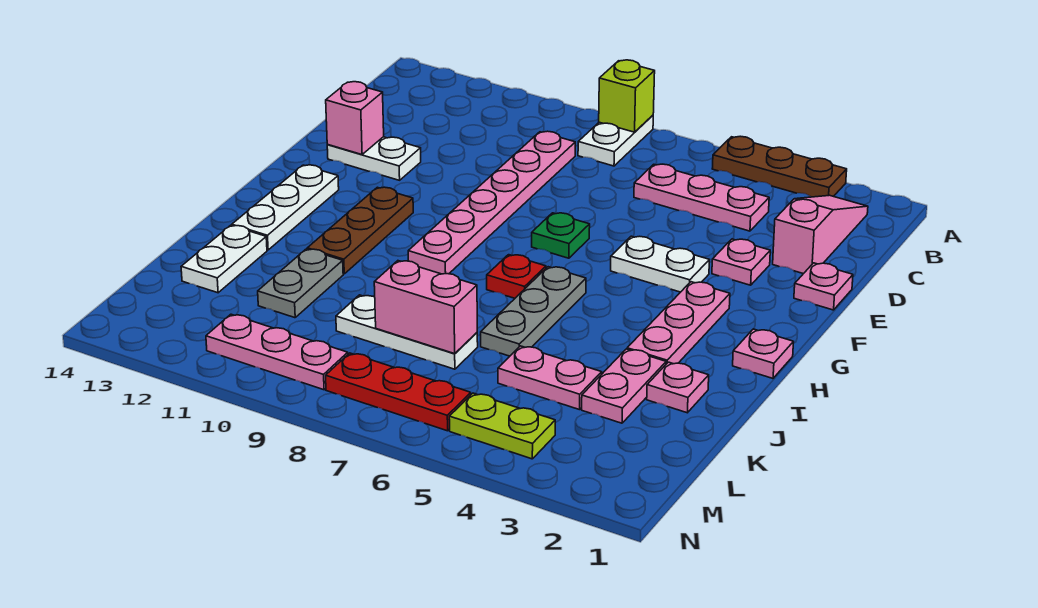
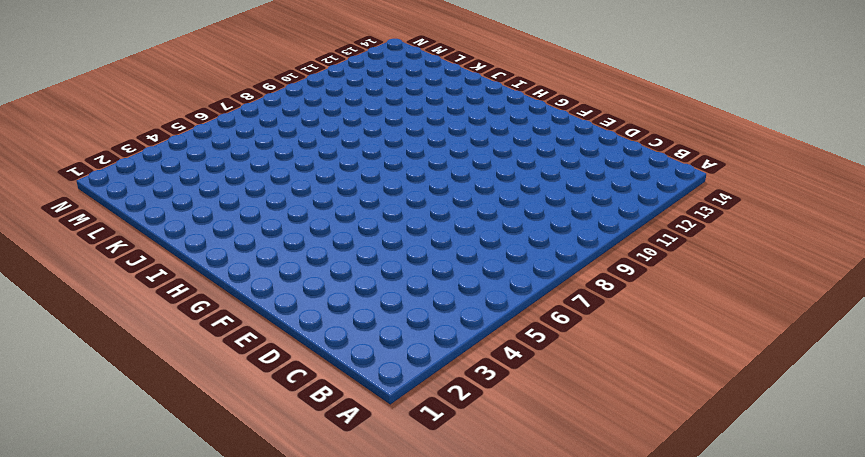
none -> brown 1x3 plate [712,136,847,197]
none -> white 1x2 plate [578,115,653,166]
none -> pink 1x3 slope [773,195,868,274]

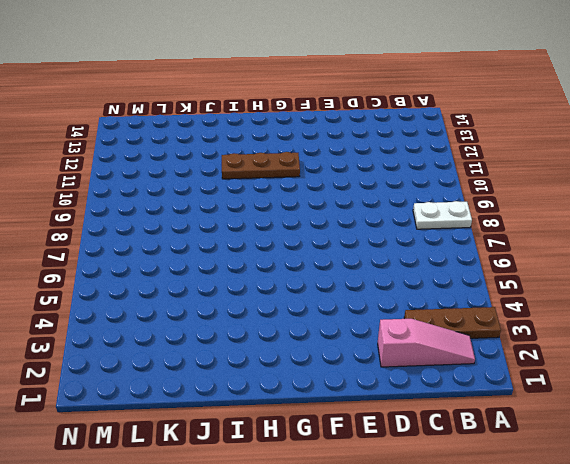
brown 1x3 plate [404,307,501,338] -> brown 1x3 plate turned to [712,136,847,197]
none -> pink 1x3 plate [634,164,769,231]
none -> pink 1x6 plate [408,131,575,274]
none -> pink 1x1 plate [794,263,853,310]

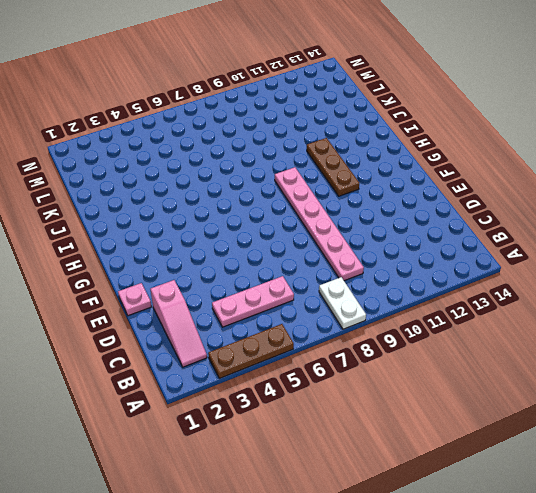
none -> pink 1x1 plate [712,239,770,285]
none -> white 1x2 plate [327,137,421,180]
none -> white 1x2 plate [611,236,709,292]

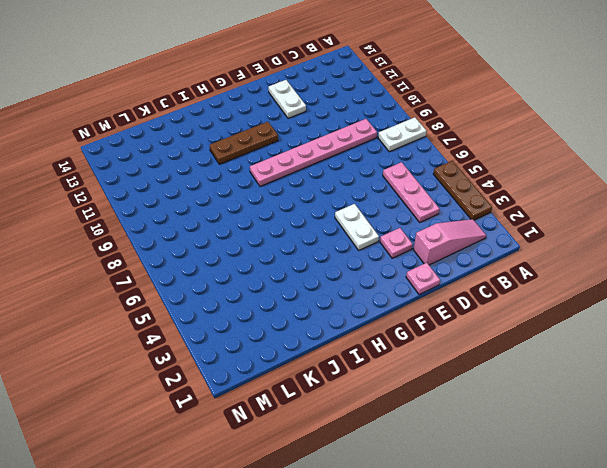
none -> green 1x1 plate [532,213,590,258]
none -> pink 1x3 plate [627,282,730,364]
none -> white 1x3 plate [232,165,339,250]

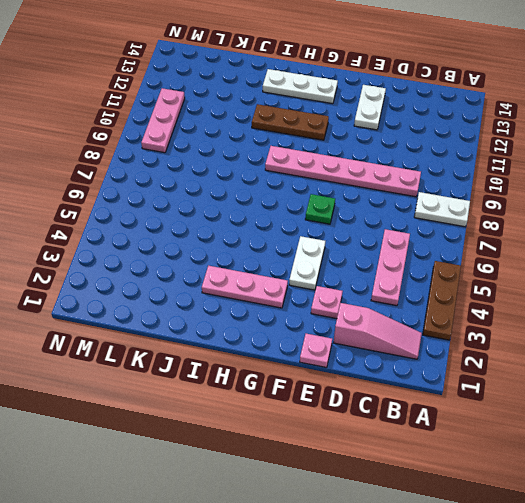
none -> pink 1x1 plate [733,329,793,378]
none -> grey 1x3 plate [481,267,586,356]
none -> red 1x1 plate [487,255,546,298]

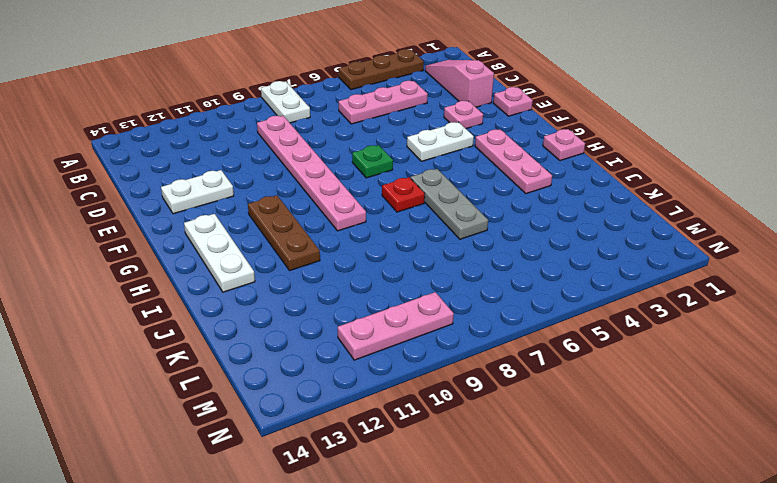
none -> pink 1x1 plate [647,362,709,413]
none -> pink 1x2 plate [582,349,666,423]
none -> grey 1x2 plate [258,249,343,318]

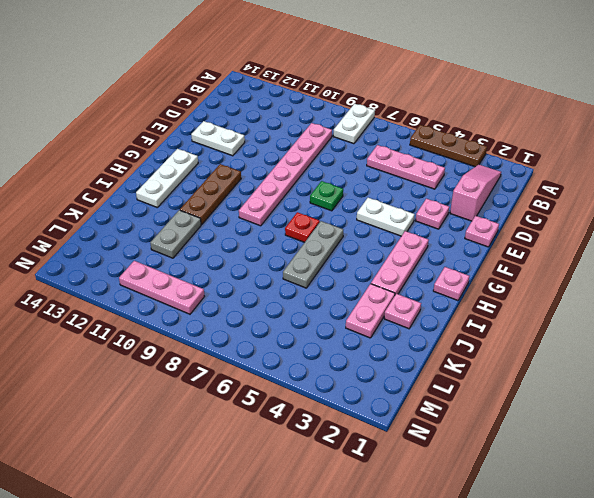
none -> white 1x2 plate [181,225,267,293]
none -> pink 1x2 plate [498,346,602,410]
none -> white 1x3 plate [336,295,478,369]

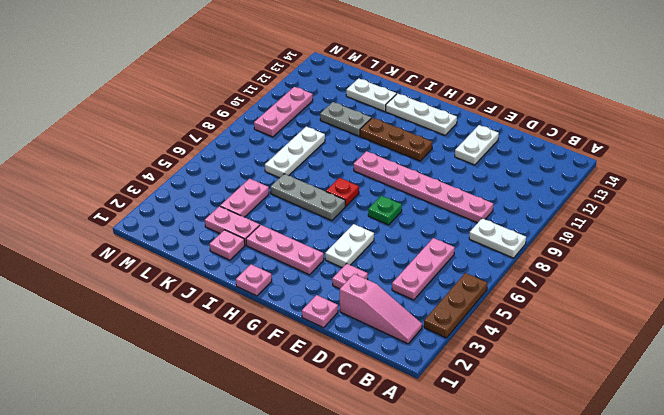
none -> lime 1x2 plate [449,393,555,459]
none -> red 1x3 plate [326,353,471,431]
none -> lime 1x1 brick [599,60,655,132]

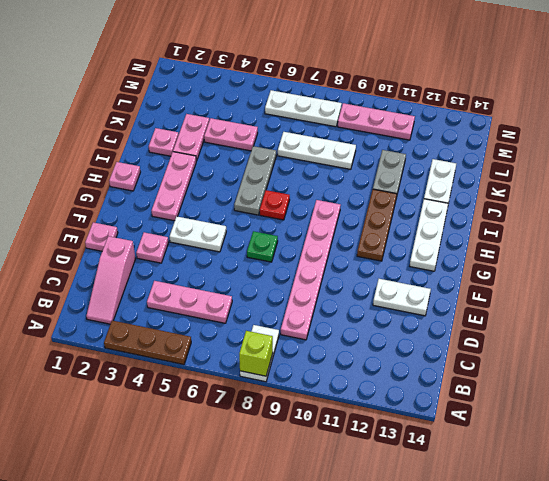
white 1x3 plate [265,90,342,127] -> red 1x3 plate [326,353,471,431]
none -> lime 1x2 plate [449,393,555,459]
none -> pink 1x1 brick [326,82,384,154]
none -> pink 1x2 brick [374,261,477,354]

